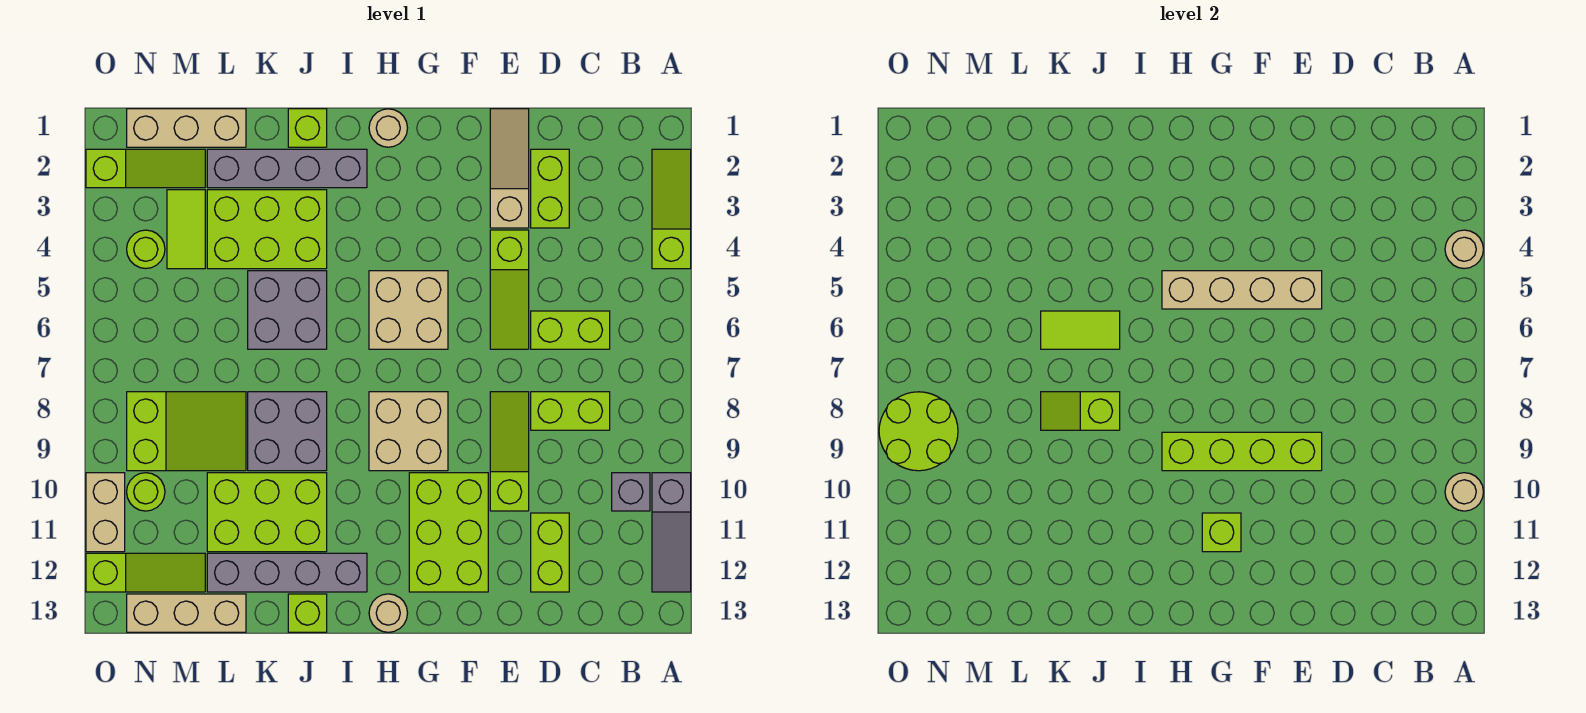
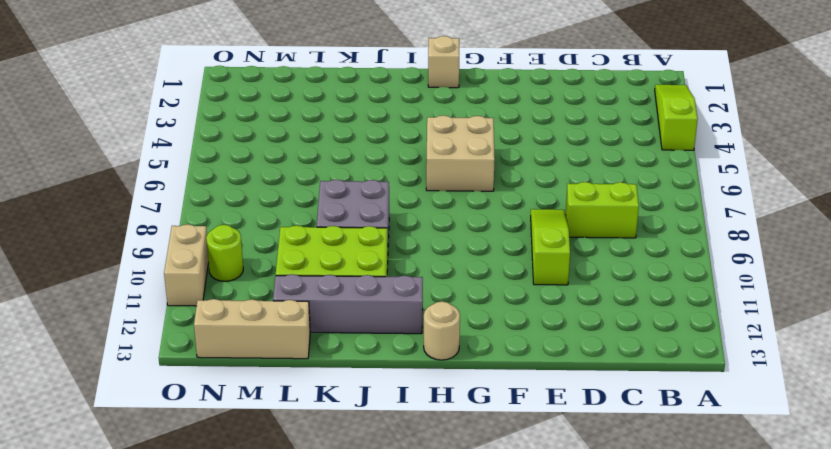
tan 1x1 brick [428,36,459,88] -> tan 1x1 round brick [369,109,407,147]
none -> grey 1x3 slope [652,473,691,592]
none -> grey 1x1 brick [612,473,650,511]
none -> lime 1x2 brick [531,311,610,349]
none -> lime 1x2 brick [531,149,569,228]

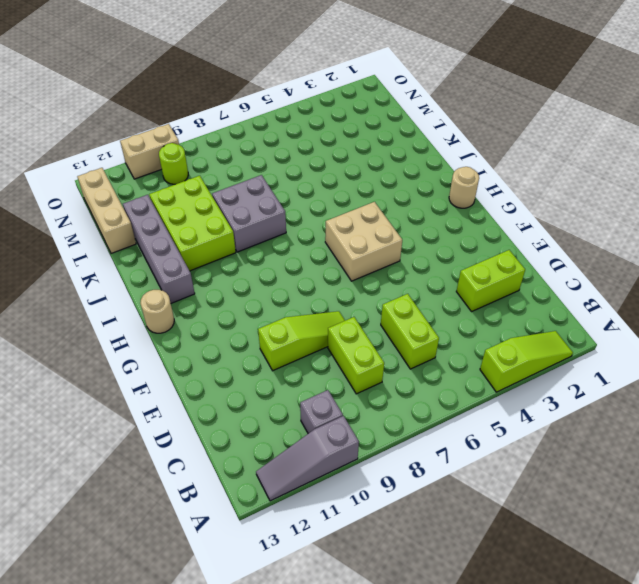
none -> lime 1x2 brick [531,513,569,592]
none -> tan 1x3 slope [490,109,529,228]
none -> lime 1x3 slope [490,230,529,349]
none -> lime 2x3 brick [409,473,488,592]

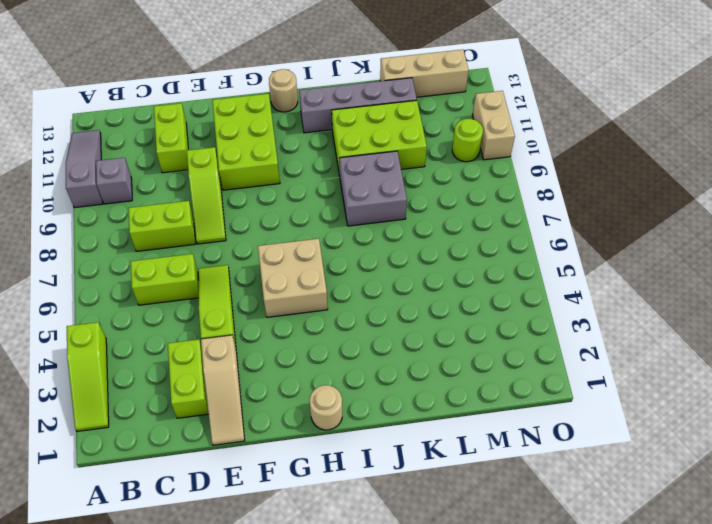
none -> tan 2x2 brick [369,392,448,471]
none -> grey 1x4 brick [207,149,367,188]
none -> lime 1x1 brick [288,109,327,147]
none -> lime 2x3 brick [207,190,327,269]

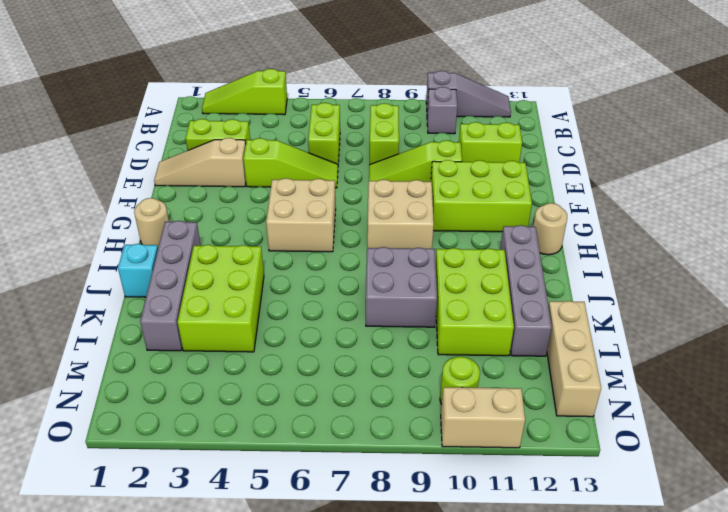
cyan 1x1 brick [118,244,158,297] -> lime 1x1 brick [288,109,327,147]
none -> grey 2x2 brick [248,271,327,349]
none -> lime 1x1 brick [288,594,327,632]
none -> tan 1x3 brick [127,109,246,147]
none -> lime 2x3 slope [127,392,246,471]

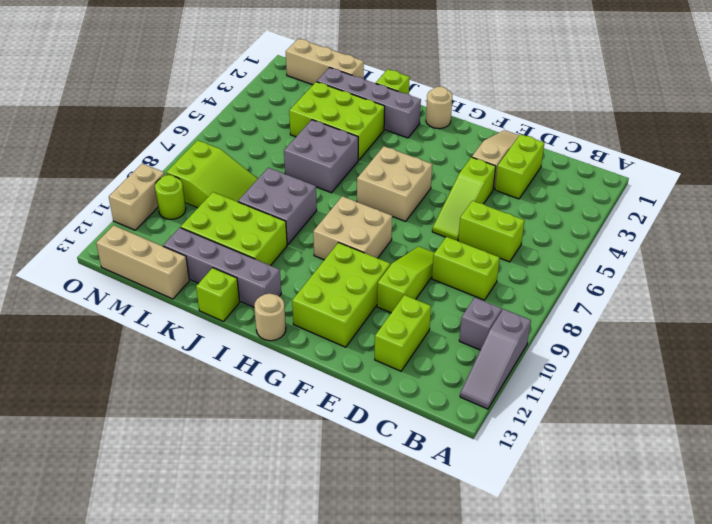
none -> lime 1x3 slope [652,149,691,269]
none -> lime 1x3 slope [86,149,205,188]
none -> lime 1x2 tile [167,190,205,269]
none -> lime 1x3 slope [86,553,205,592]

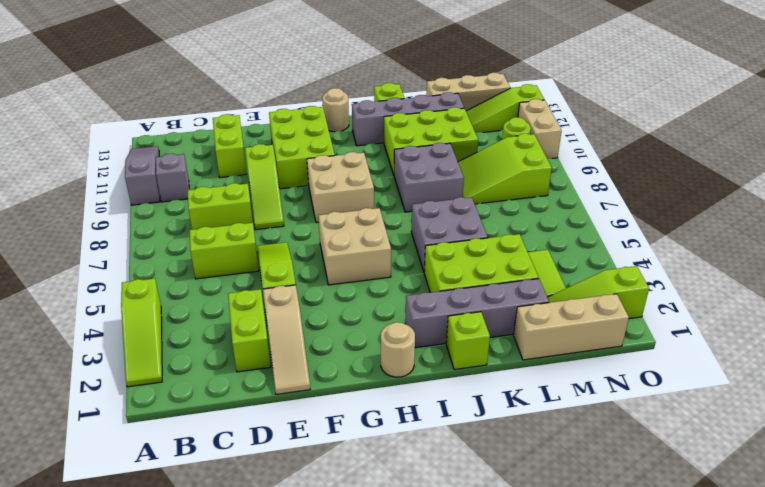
none -> lime 1x1 round brick [127,230,165,269]
none -> tan 1x1 round brick [1445,230,1483,269]
none -> tan 1x1 round brick [1445,473,1483,511]
none -> tan 1x4 brick [1162,271,1322,309]

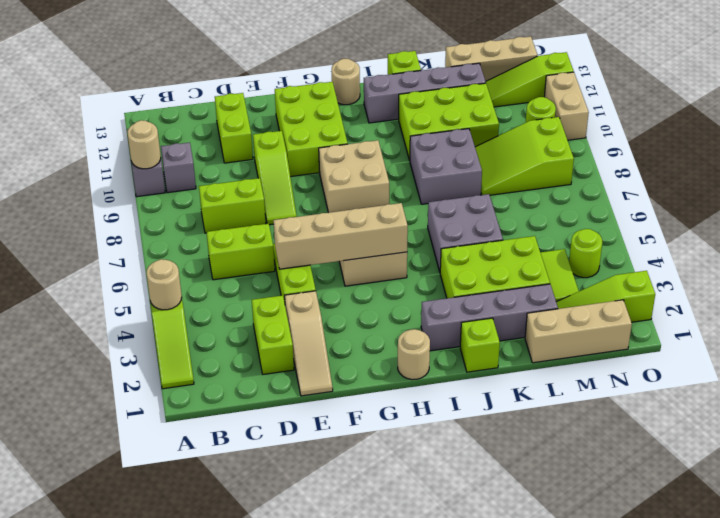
none -> lime 1x4 brick [1162,432,1322,471]
none -> lime 1x1 brick [1202,513,1241,552]
none -> lime 1x2 tile [1041,311,1120,349]
none -> lime 1x2 slope [1041,392,1120,430]

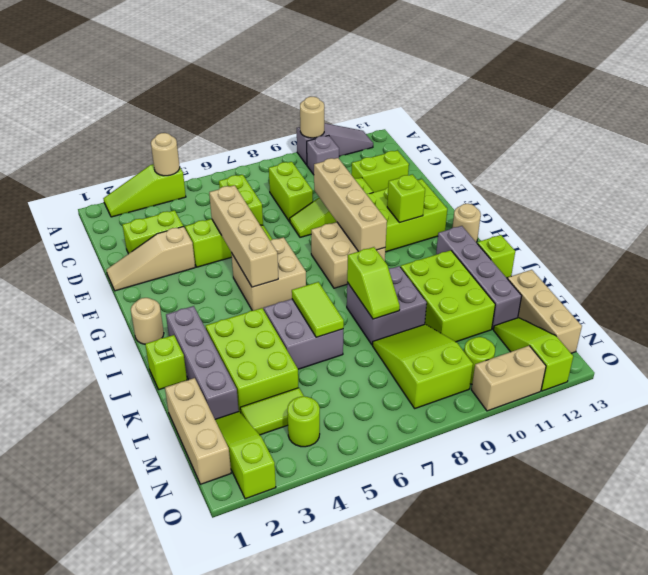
tan 1x4 brick [314,158,387,252] -> lime 1x4 brick [1162,432,1322,471]
none -> lime 2x2 round brick [879,392,958,471]

